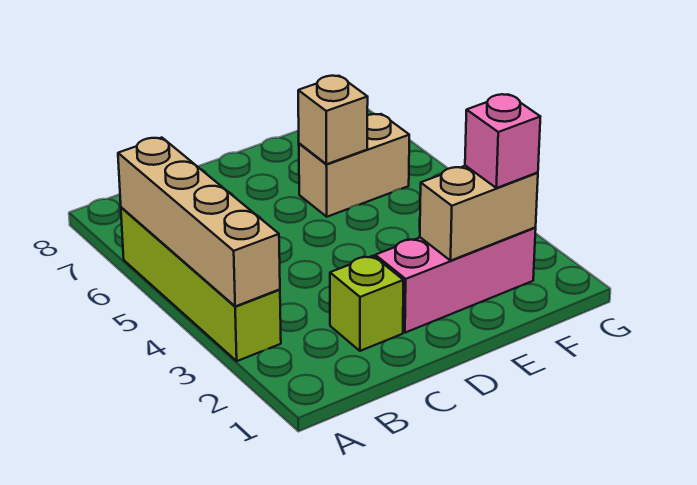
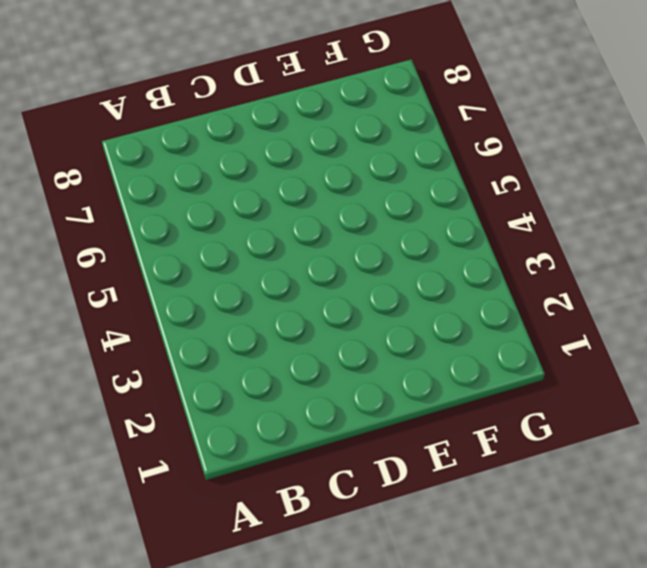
none -> lime 1x4 brick [121,207,281,361]
none -> lime 1x1 brick [330,256,404,351]

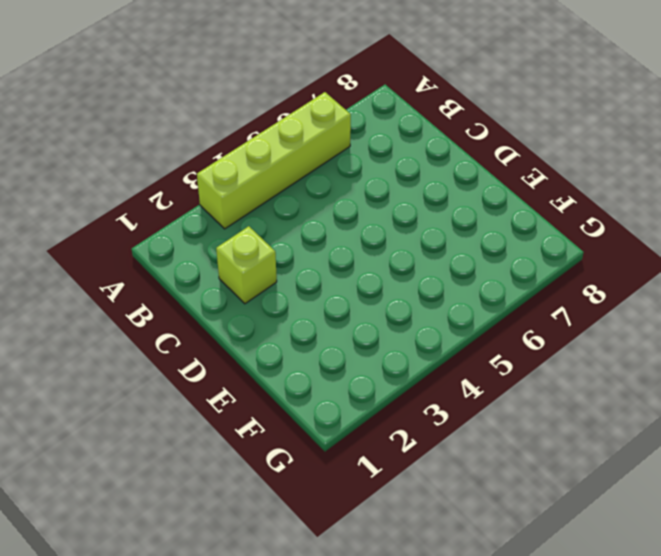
none -> pink 1x3 brick [375,228,536,333]
none -> tan 1x2 brick [299,114,409,217]

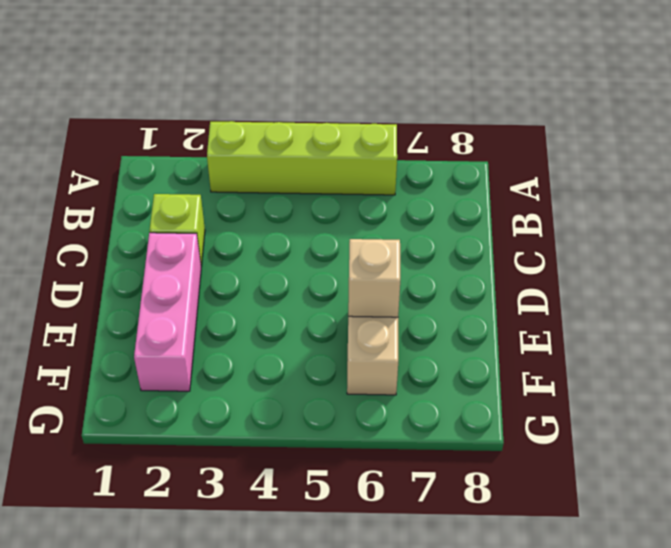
none -> tan 1x4 brick [118,138,280,306]
none -> tan 1x2 brick [420,166,538,261]

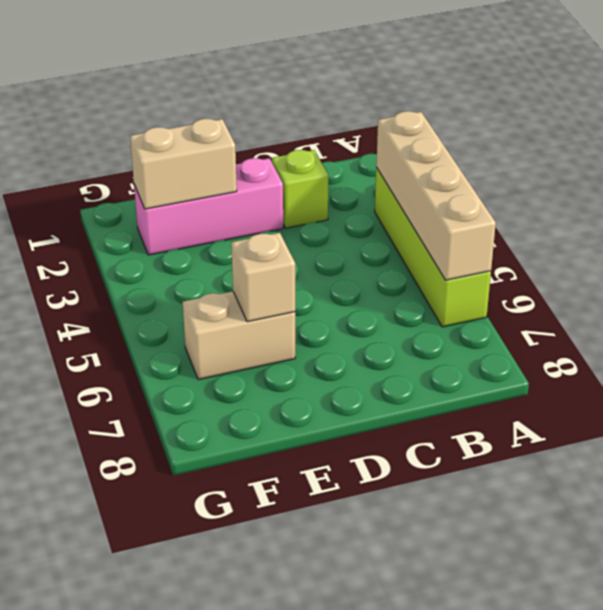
none -> pink 1x1 brick [465,94,540,188]

